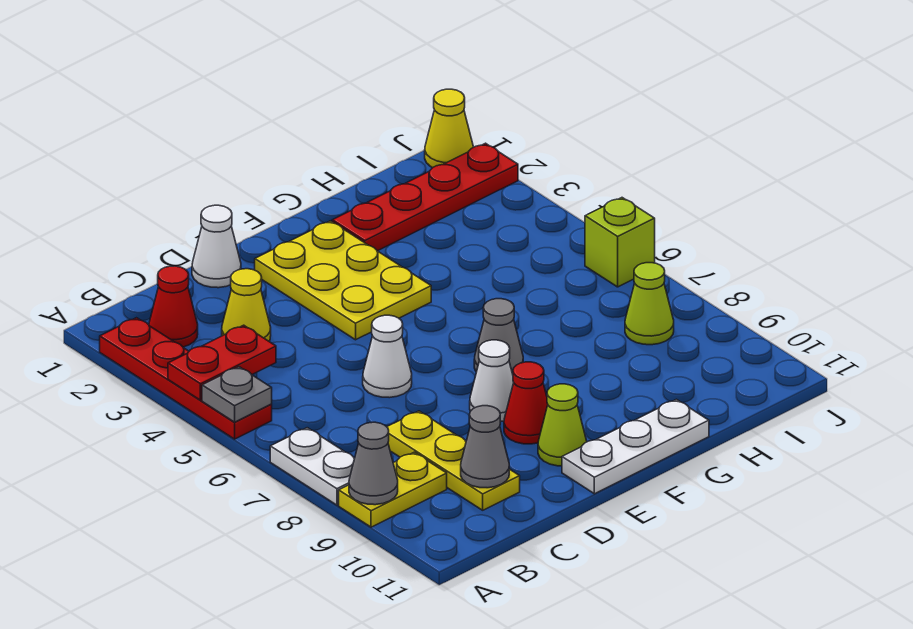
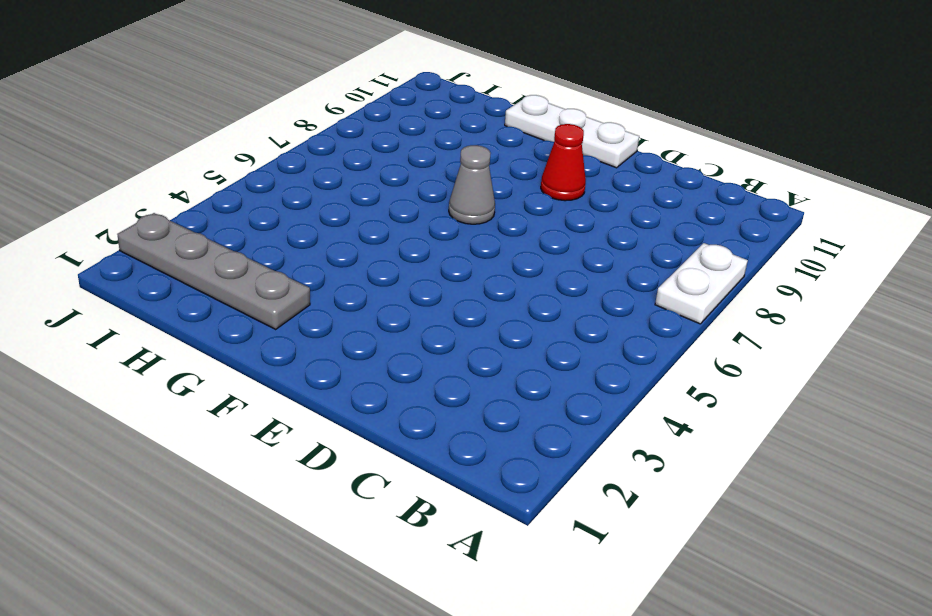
grey 1x4 plate [117,213,310,329] -> red 1x4 plate [332,143,518,251]
none -> red 1x4 plate [100,318,272,439]
none -> yellow 1x2 plate [339,452,447,527]
none -> red 1x1 cone [149,266,198,347]

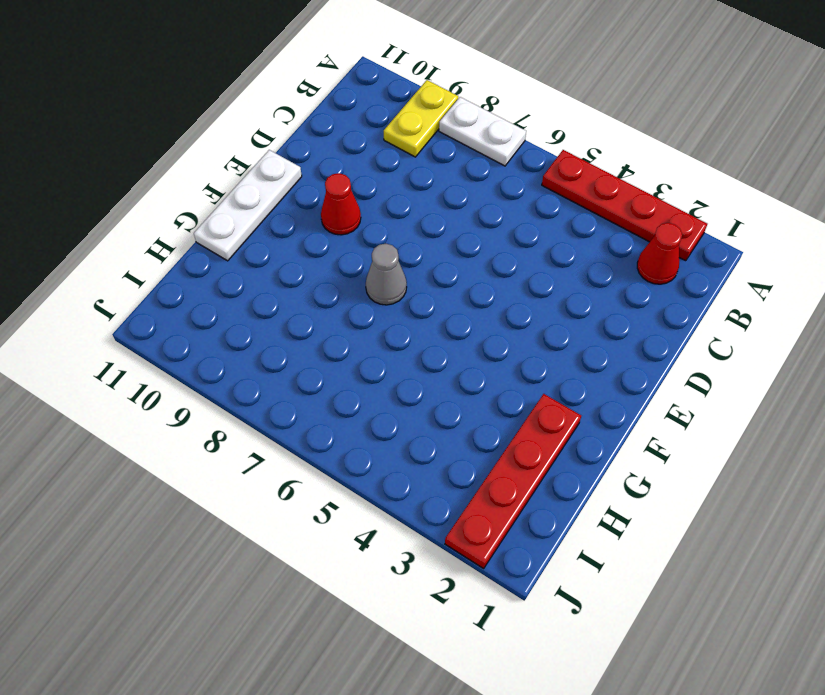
none -> yellow 1x1 cone [222,269,271,341]
none -> yellow 1x3 plate [387,411,520,510]
none -> white 1x1 cone [192,205,241,288]

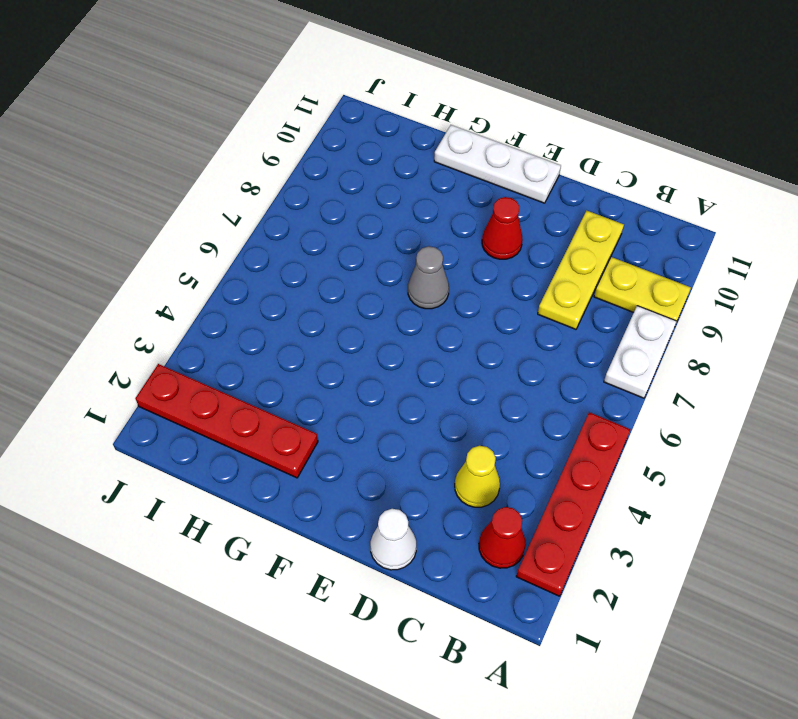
none -> white 1x1 cone [363,315,412,398]
none -> yellow 2x3 plate [255,221,431,340]
none -> white 1x1 cone [470,340,514,422]

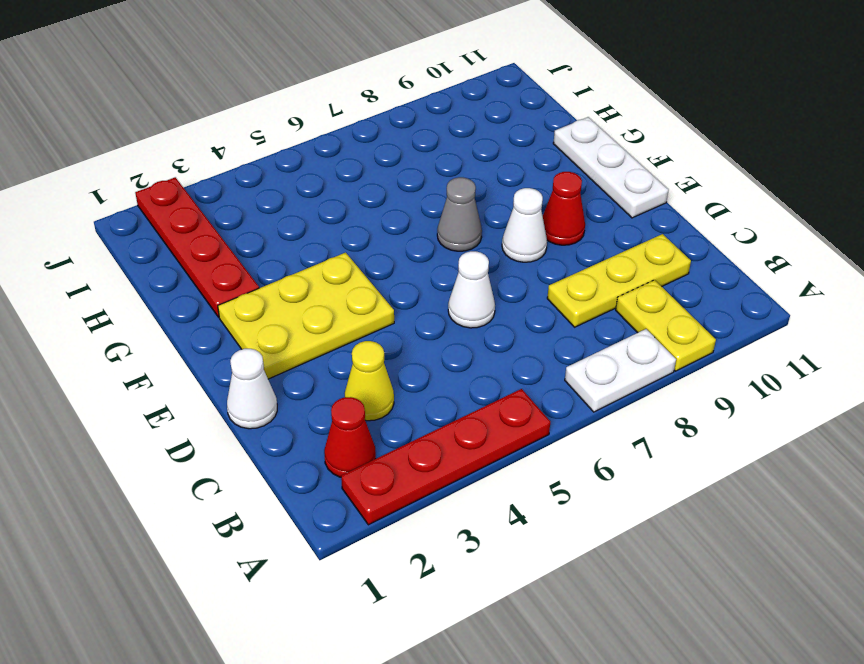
none -> lime 1x1 cone [538,384,587,466]
none -> lime 1x1 cone [625,263,674,345]
none -> yellow 1x1 cone [425,89,473,168]

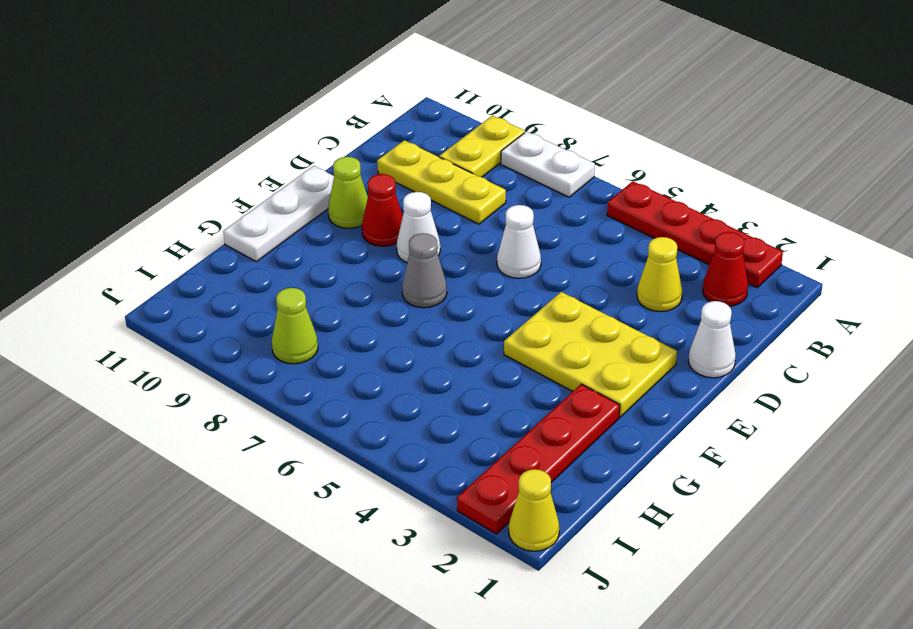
none -> lime 1x1 brick [585,198,655,287]
none -> red 1x2 plate [168,325,276,400]
none -> grey 1x1 plate [202,367,272,422]

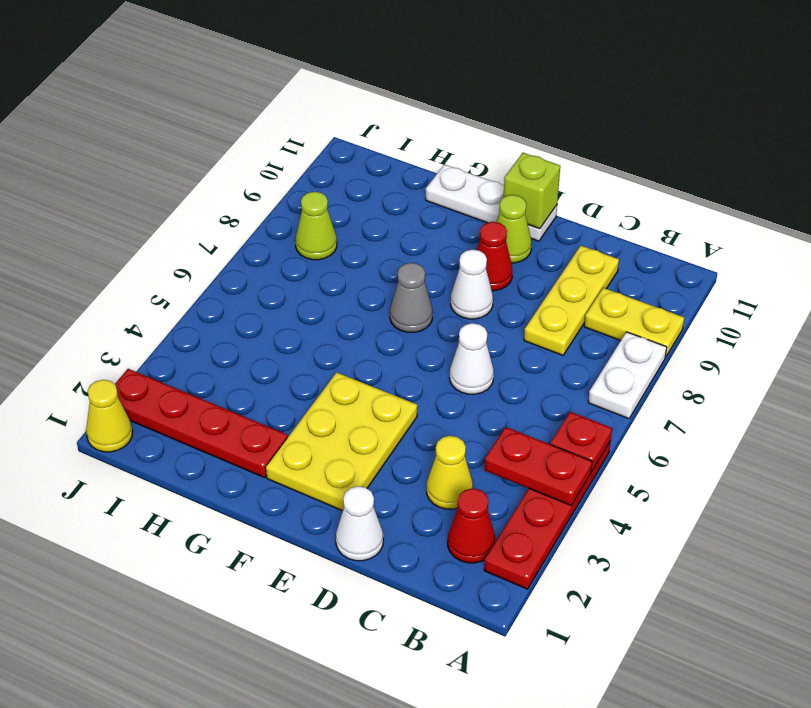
red 1x1 plate [550,412,612,472] -> grey 1x1 plate [202,367,272,422]
lime 1x1 brick [503,153,560,229] -> lime 1x1 brick moved to [585,198,655,287]
none -> grey 1x1 cone [349,422,398,505]
none -> grey 1x1 cone [461,406,509,488]

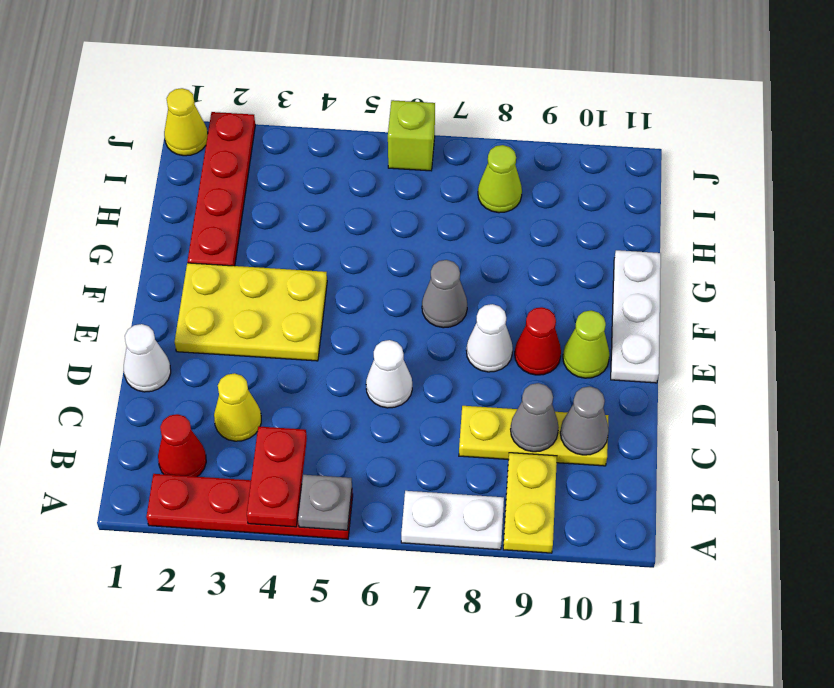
grey 1x1 cone [511,383,559,452] -> grey 1x1 cone moved to [349,422,398,505]

